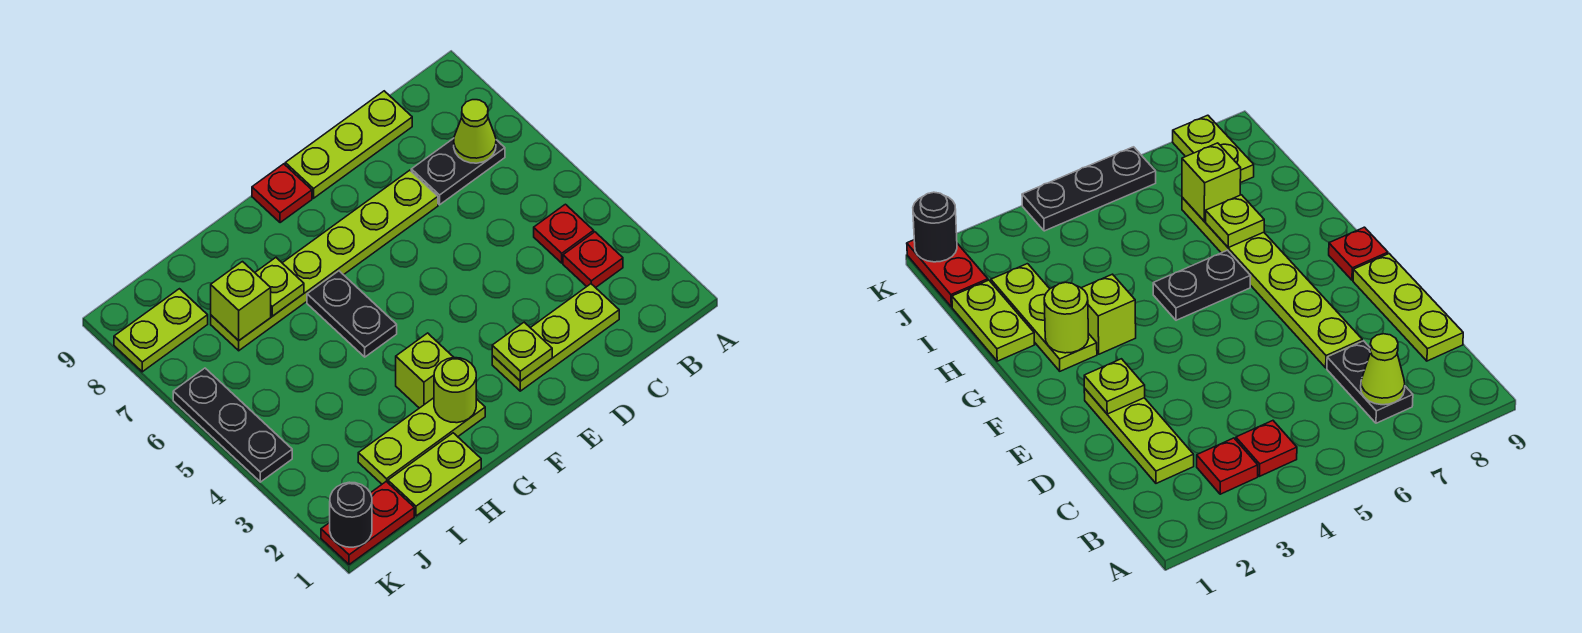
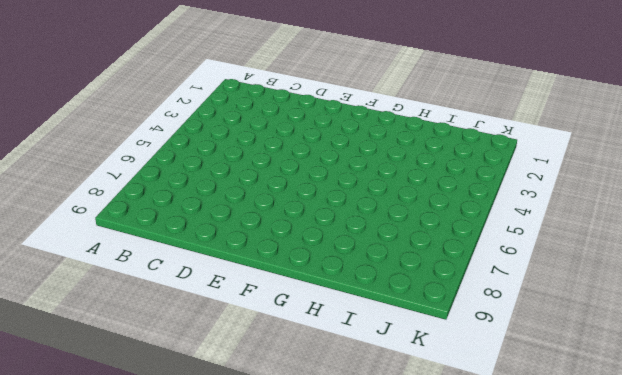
none -> red 1x1 plate [563,232,623,288]
none -> red 1x1 plate [534,204,594,263]
none -> black 1x2 plate [411,138,505,205]

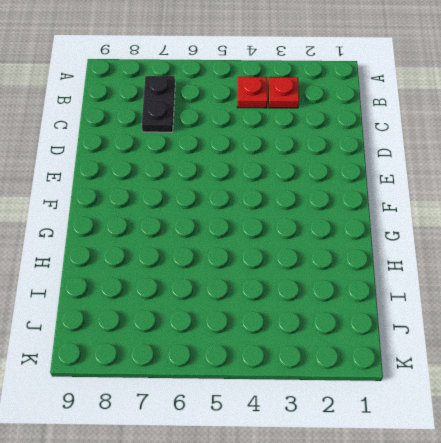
none -> lime 1x3 plate [492,284,619,391]
none -> lime 1x3 plate [285,91,412,198]
none -> lime 1x6 plate [211,170,438,351]

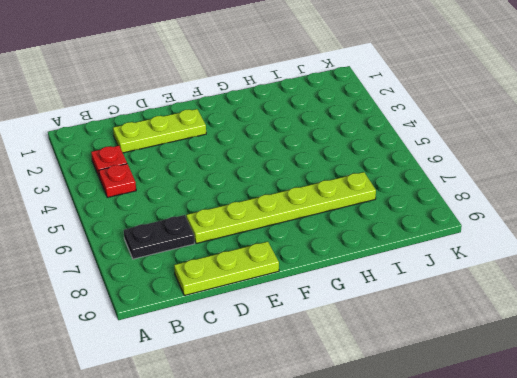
none -> red 1x1 plate [252,164,312,223]
none -> lime 1x3 plate [358,398,485,484]
none -> lime 1x1 brick [396,333,454,408]

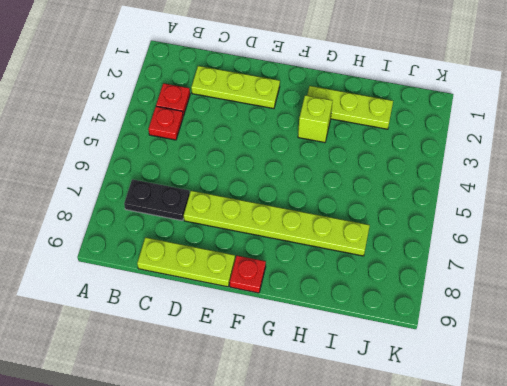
none -> black 1x2 plate [307,271,397,357]
none -> lime 1x2 plate [388,433,481,516]
none -> red 1x2 plate [321,481,414,565]

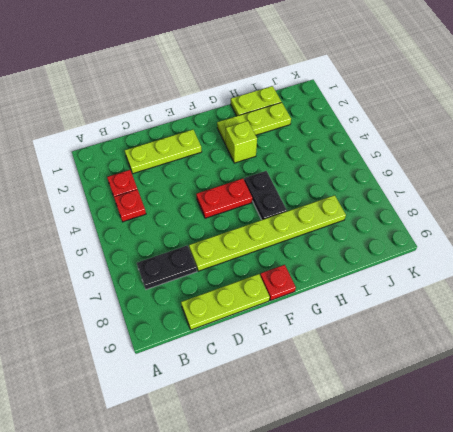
red 1x2 plate [196,179,252,218] -> red 1x2 plate moved to [321,481,414,565]
none -> lime 1x2 plate [114,289,208,372]
none -> black 1x3 plate [173,368,292,482]
none -> lime 1x1 cone [454,100,496,163]

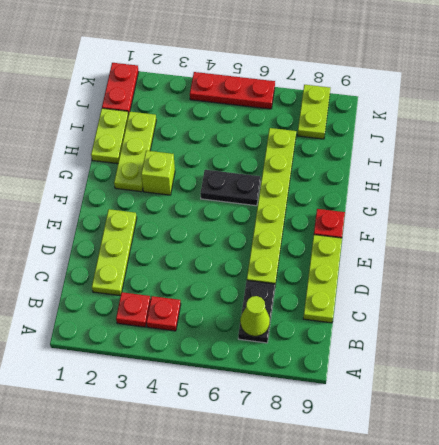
red 1x3 plate [190,72,275,109] -> black 1x3 plate [173,368,292,482]
none -> lime 1x1 plate [492,322,552,381]
none -> lime 1x1 round brick [434,358,476,423]
none -> lime 1x1 plate [255,258,304,316]

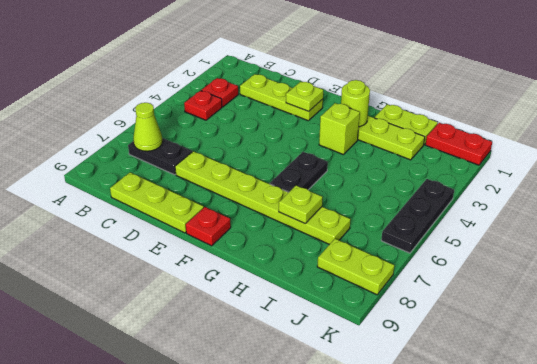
none -> lime 1x1 brick [211,262,271,341]
none -> black 1x1 round brick [330,482,372,547]

